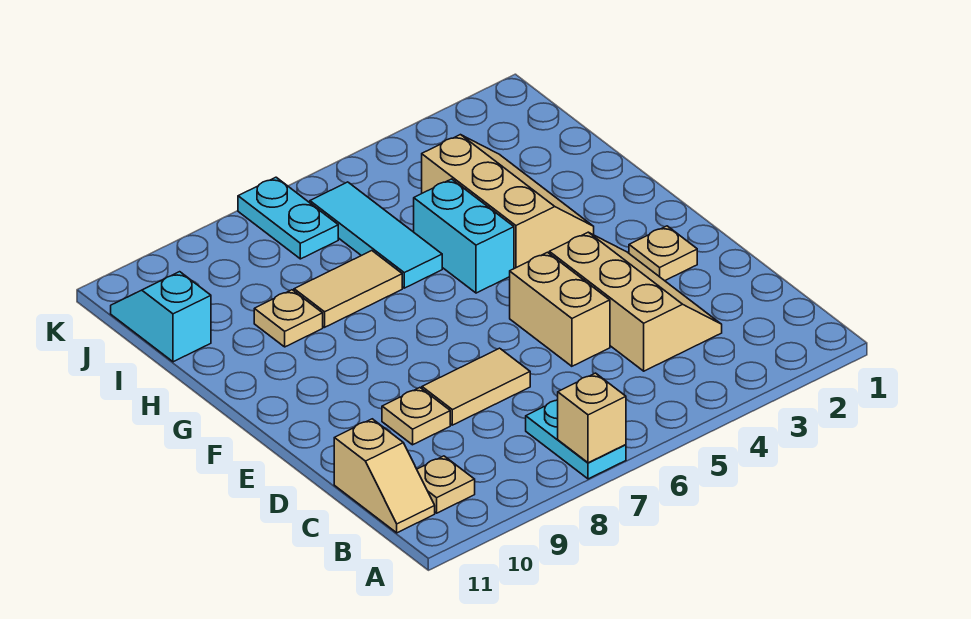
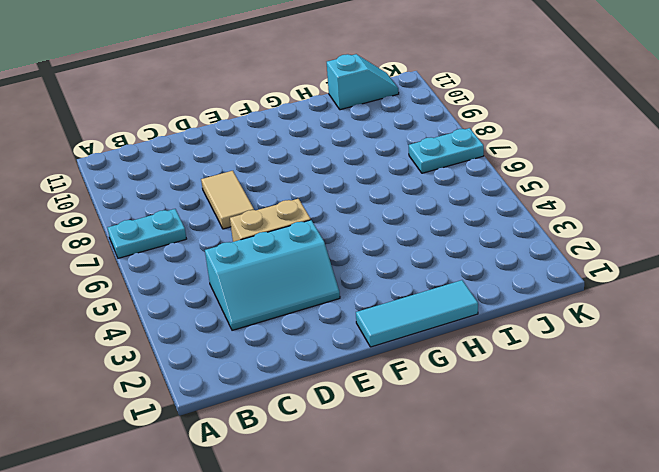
cyan 2x3 slope [205,220,340,330] -> tan 2x3 slope [549,232,722,371]
cyan 1x3 tile [356,280,478,347] -> cyan 1x3 tile moved to [310,182,442,288]
none -> tan 1x1 plate [417,456,475,513]
none -> tan 1x2 slope [334,419,435,533]
none -> tan 1x1 plate [382,388,450,445]

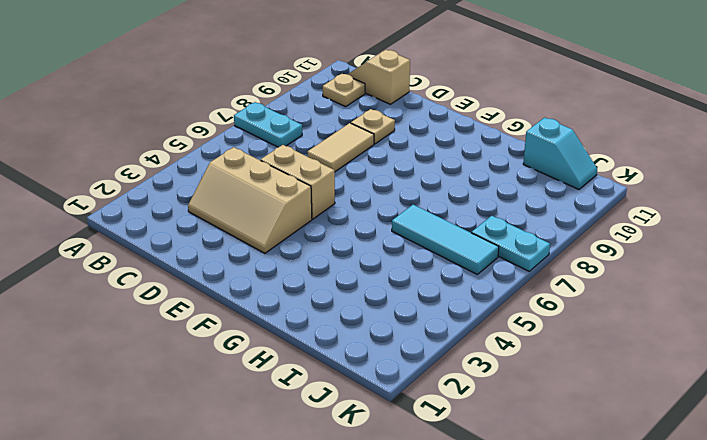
none -> tan 1x1 plate [629,226,697,281]
none -> tan 2x3 slope [422,135,594,269]
none -> cyan 1x2 brick [414,179,514,293]

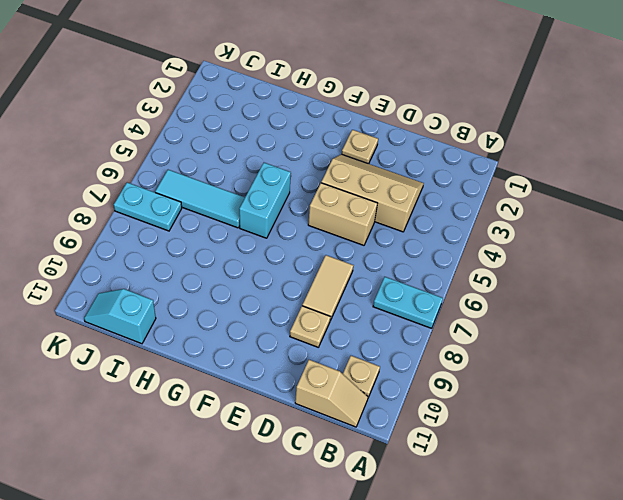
cyan 1x2 brick [239,163,291,238] -> cyan 1x2 brick turned to [414,179,514,293]
none -> tan 2x3 slope [422,135,594,269]
none -> tan 1x2 tile [294,251,402,327]
none -> tan 1x1 plate [254,290,323,347]

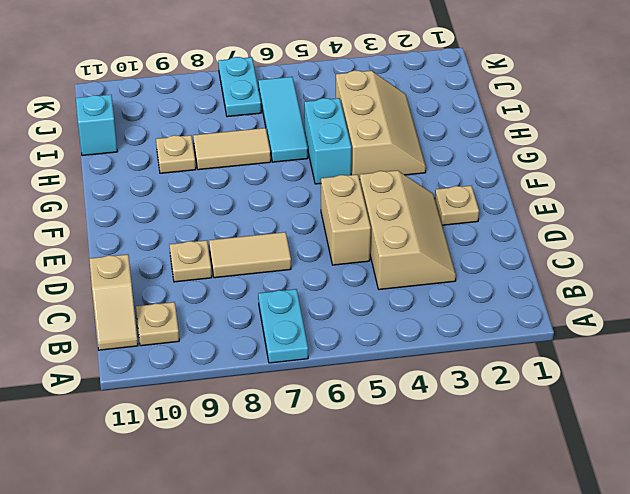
none -> tan 1x1 brick [558,373,626,463]

